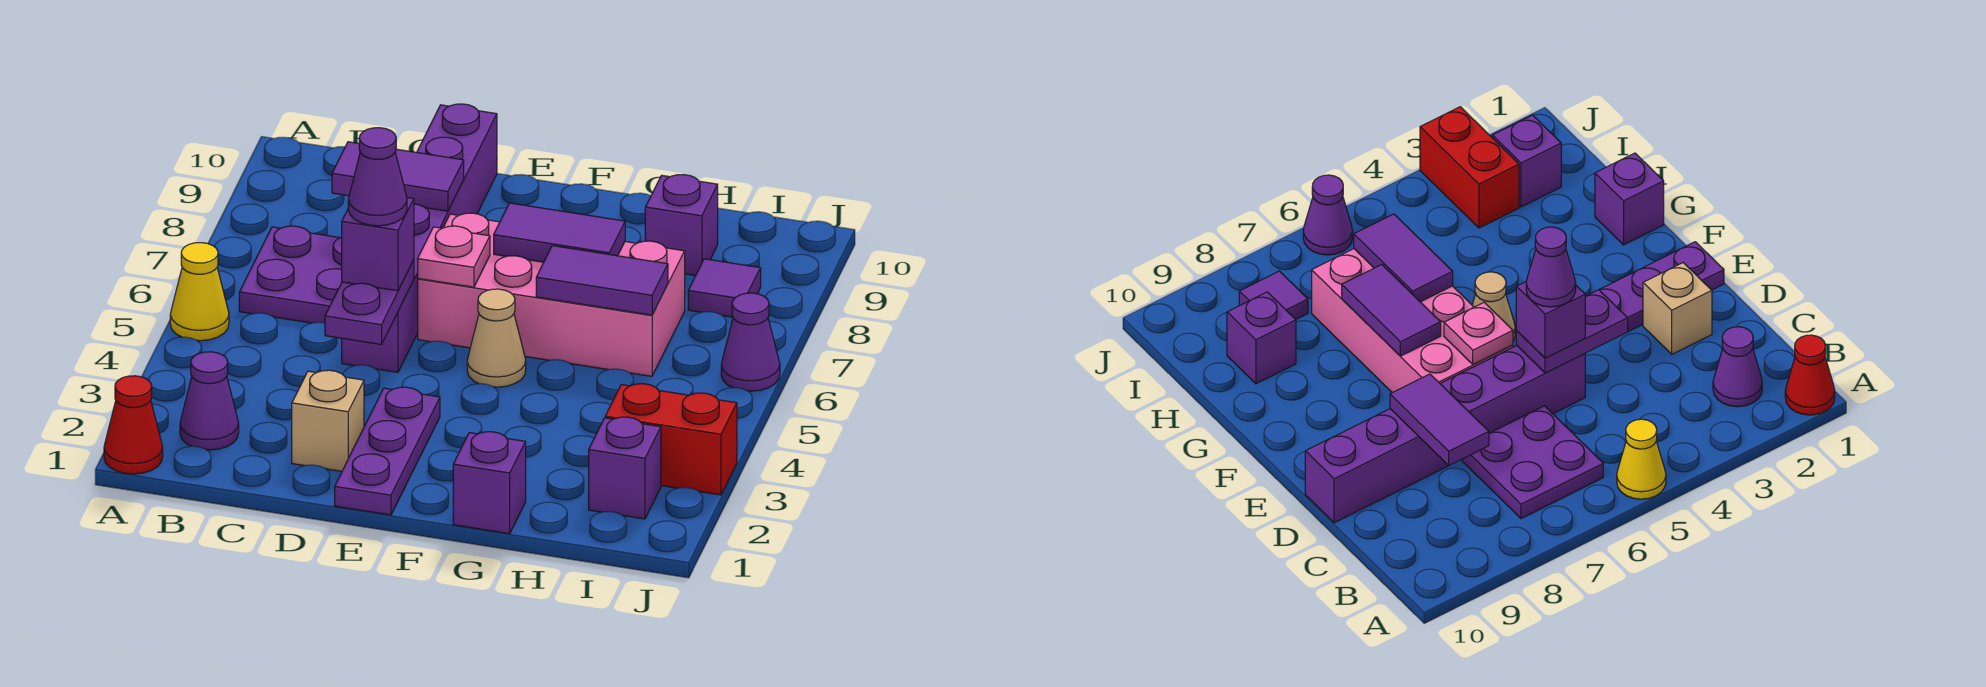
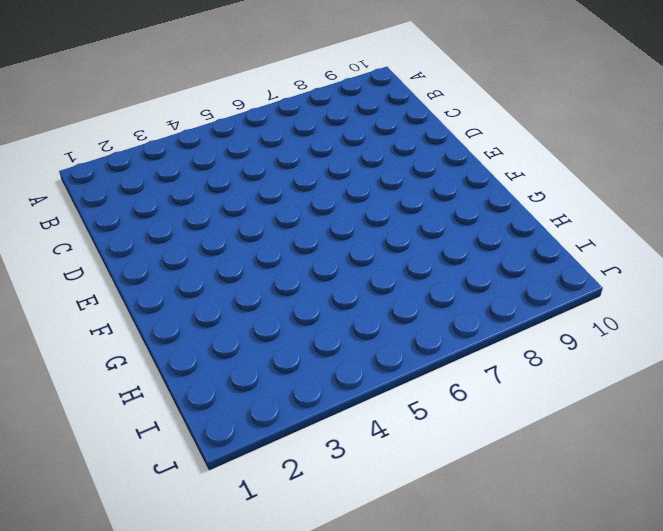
none -> red 1x1 cone [104,376,163,474]
none -> yellow 1x1 cone [170,243,229,341]
none -> purple 1x1 cone [180,352,239,450]

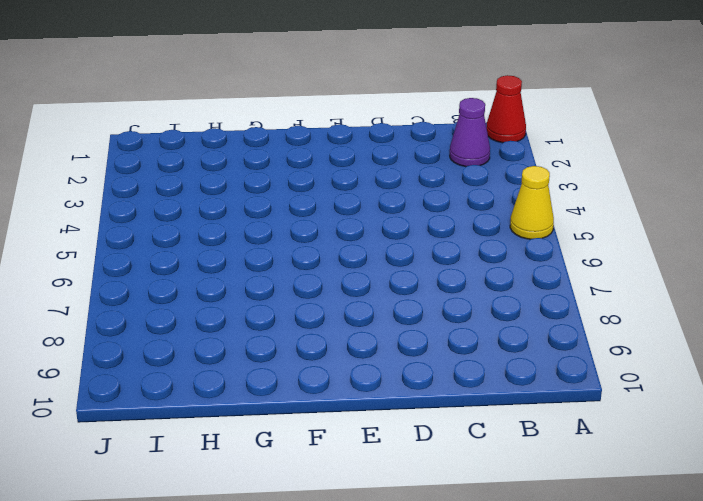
none -> purple 2x2 plate [239,226,342,323]
none -> tan 1x1 brick [292,370,364,471]
none -> purple 1x6 brick [342,104,497,372]

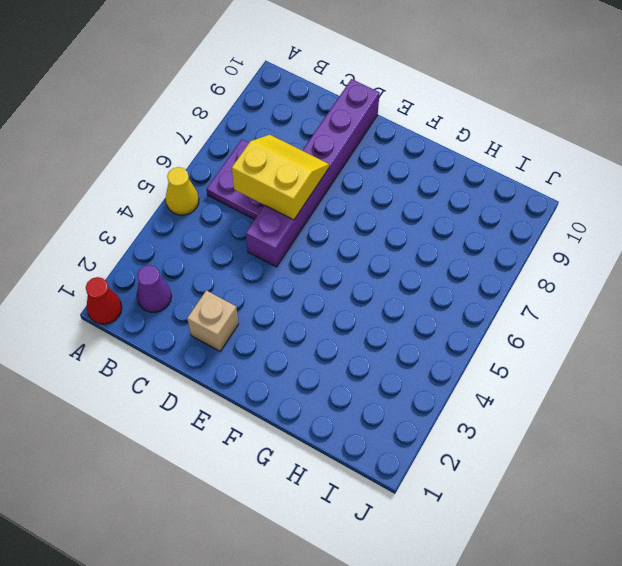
yellow 2x2 slope [232,135,329,220] -> none
none -> purple 1x3 plate [335,387,440,515]
none -> pink 2x4 brick [418,213,685,376]
none -> tan 1x1 cone [467,289,526,387]

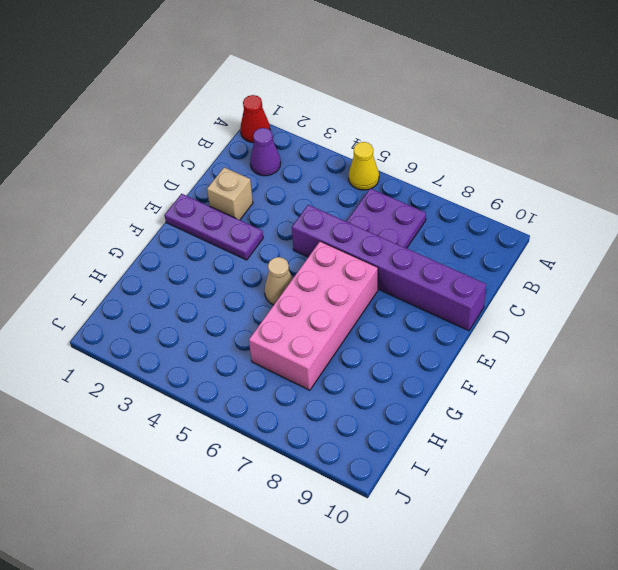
none -> purple 1x1 brick [453,432,526,534]
none -> purple 1x1 brick [645,174,718,276]
none -> purple 1x1 brick [589,417,661,519]

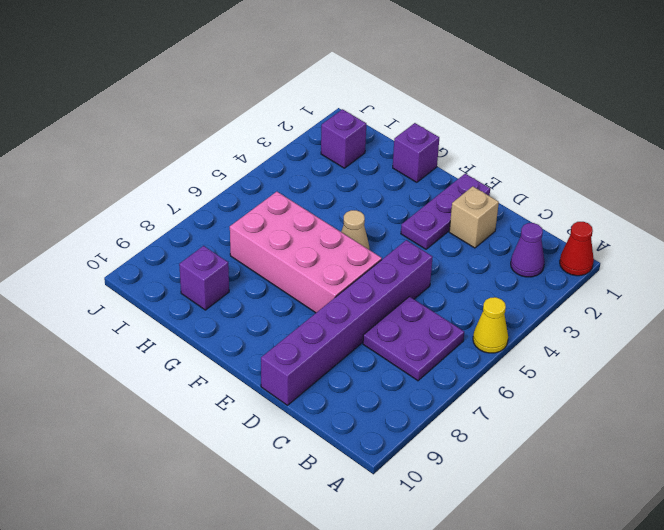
none -> red 1x2 brick [605,384,737,495]
none -> purple 1x1 tile [688,259,761,317]
none -> purple 1x1 cone [721,293,780,391]

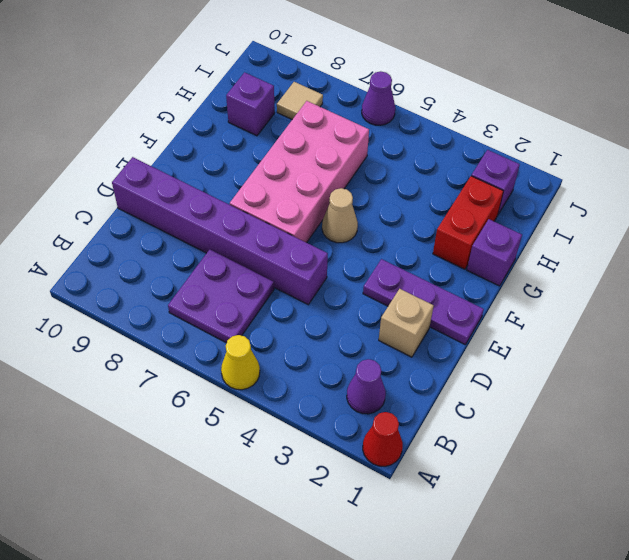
red 1x2 brick [433,176,503,269] -> red 1x2 brick moved to [605,384,737,495]
tan 1x1 tile [277,82,323,119] -> purple 1x1 tile [688,259,761,317]
none -> purple 1x2 tile [332,142,464,211]
none -> purple 1x2 plate [325,260,414,344]
none -> pink 1x1 plate [418,226,490,287]

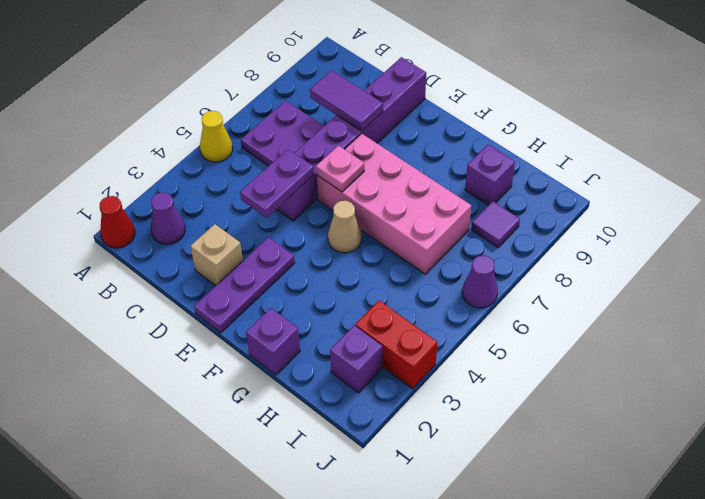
none -> purple 1x2 tile [494,203,625,262]
none -> purple 1x2 tile [536,246,668,315]
none -> purple 1x1 brick [342,198,414,291]

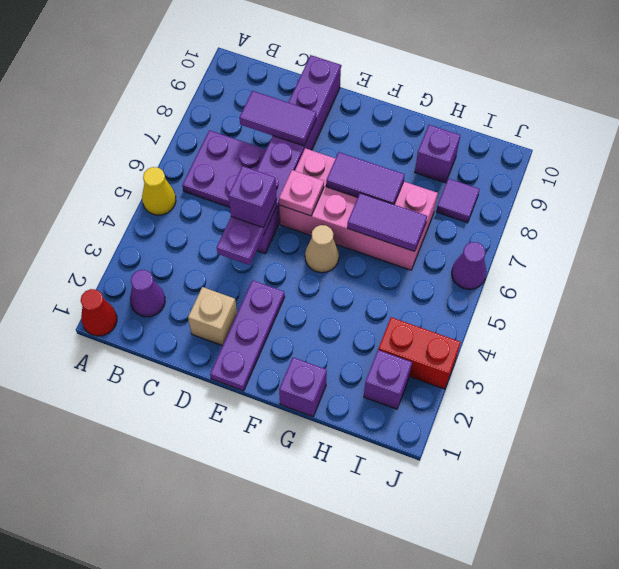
none -> purple 1x1 cone [348,128,407,226]

